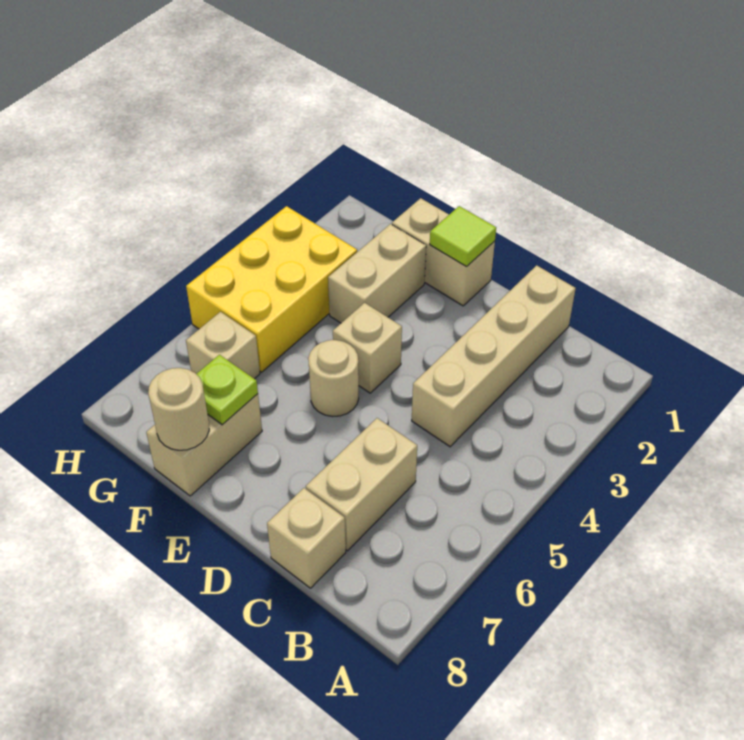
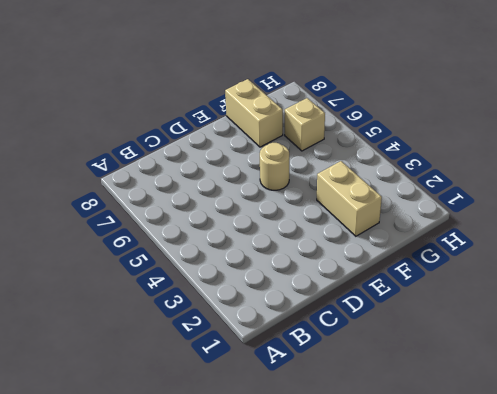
none -> tan 1x4 brick [412,265,576,447]
none -> tan 1x2 brick [306,418,417,551]
none -> tan 1x1 brick [267,488,346,588]

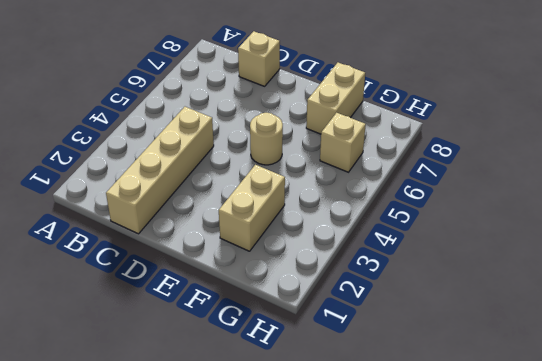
none -> tan 1x2 brick [306,418,417,551]
none -> tan 1x2 brick [392,198,495,306]
none -> tan 1x1 brick [333,303,402,393]

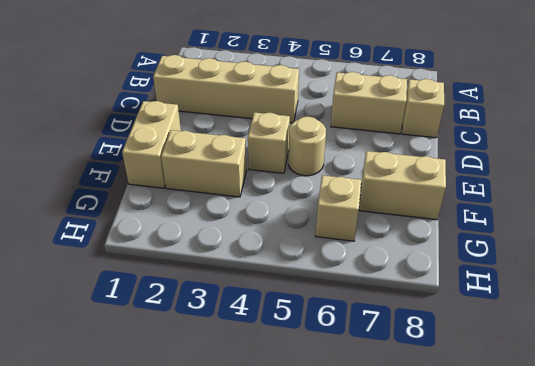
none -> yellow 2x3 brick [186,206,357,372]
none -> lime 1x1 tile [430,206,496,266]
none -> lime 1x1 plate [197,355,258,425]

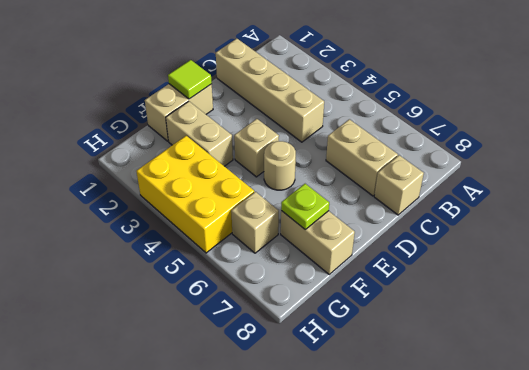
none -> tan 1x1 round brick [148,368,209,450]

